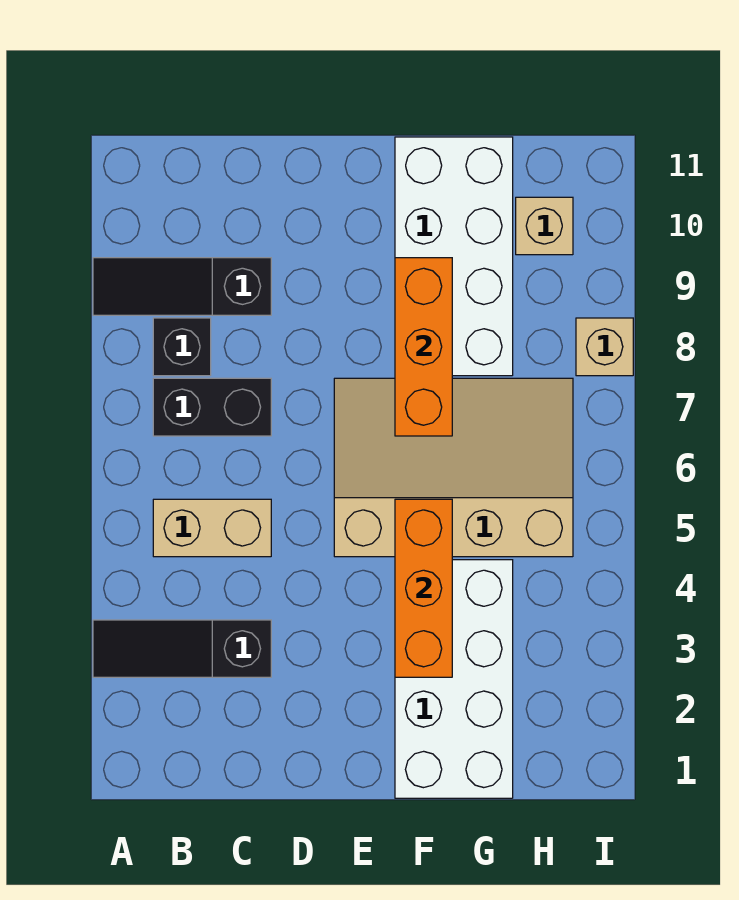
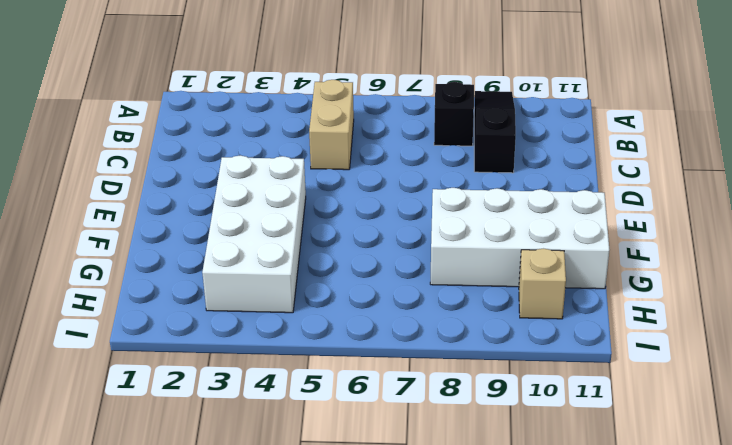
white 2x4 brick [202,155,306,313] -> white 2x4 brick turned to [395,560,513,798]
none -> black 1x3 slope [93,620,271,677]
none -> black 1x2 brick [153,378,271,436]
none -> tan 3x4 slope [334,378,573,557]

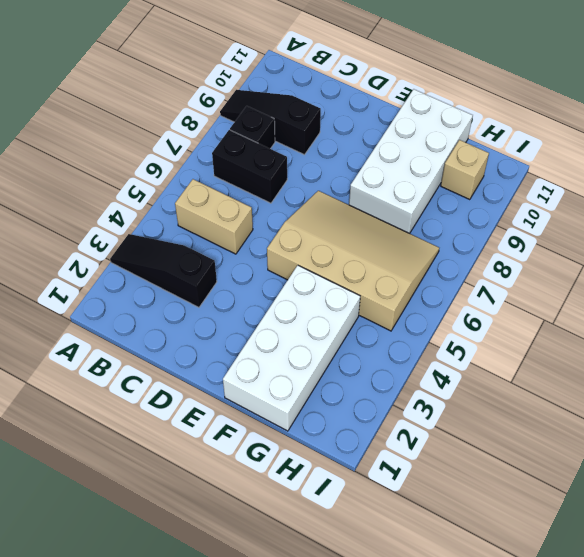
none -> tan 1x1 brick [576,318,633,376]
none -> orange 1x3 brick [395,499,452,677]
none -> orange 1x3 brick [395,258,452,436]

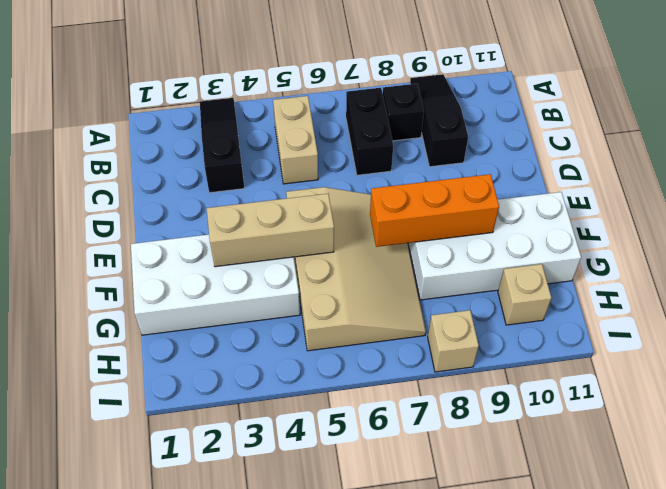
tan 1x3 brick [207,194,334,267] -> orange 1x3 brick [395,499,452,677]

